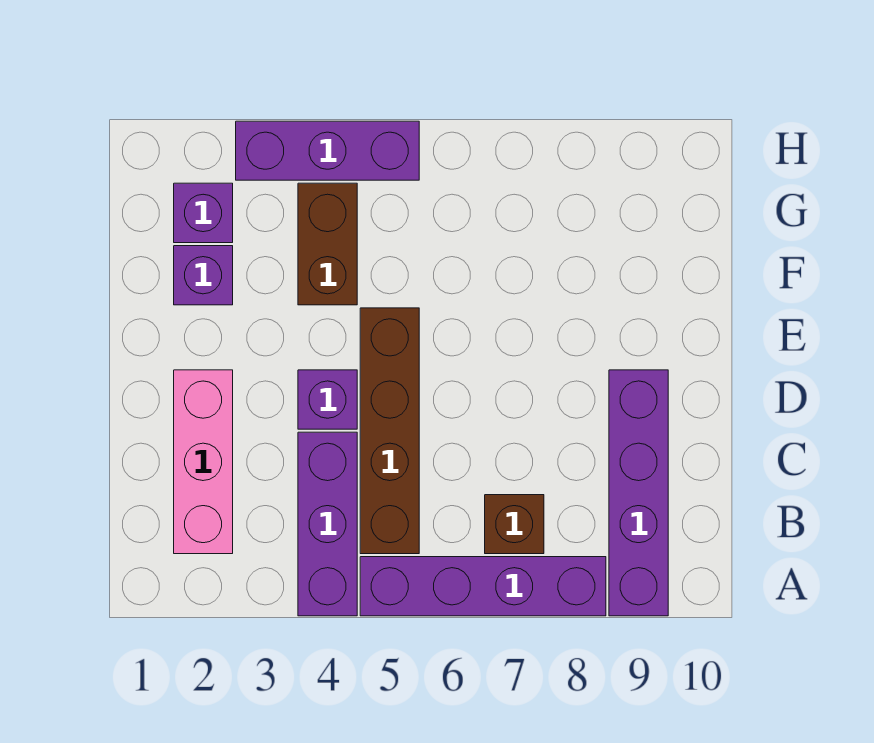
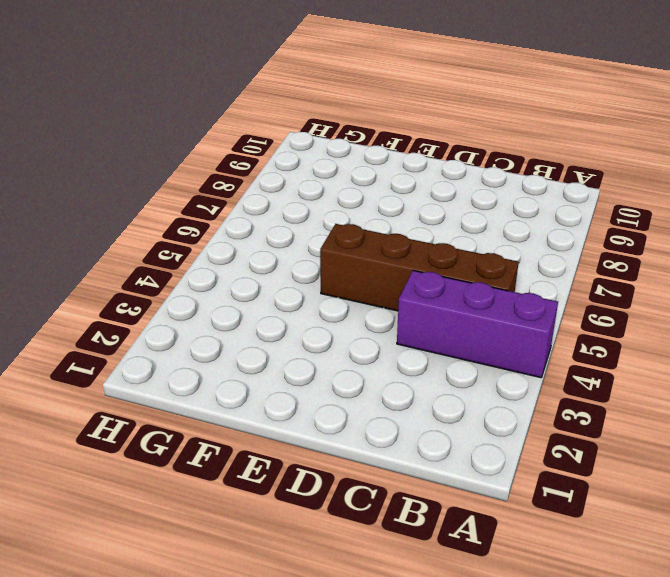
none -> purple 1x4 brick [360,557,606,616]
none -> purple 1x4 brick [609,370,668,616]

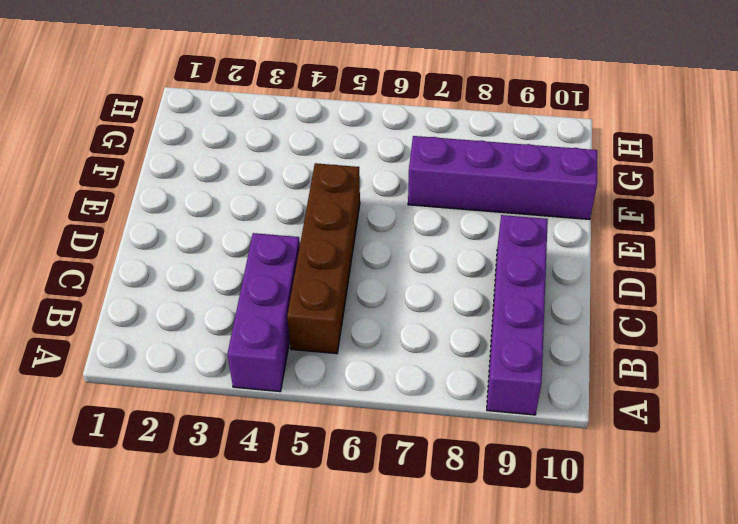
purple 1x4 brick [408,136,597,219] -> purple 1x4 brick moved to [360,557,606,616]
none -> pink 1x3 brick [174,370,233,554]
none -> brown 1x1 brick [485,495,544,554]

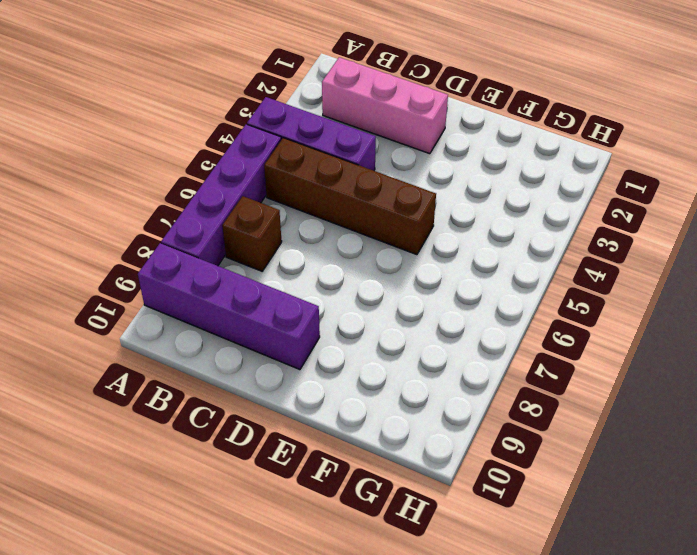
none -> purple 1x1 brick [298,370,357,429]
none -> purple 1x1 brick [174,246,233,305]

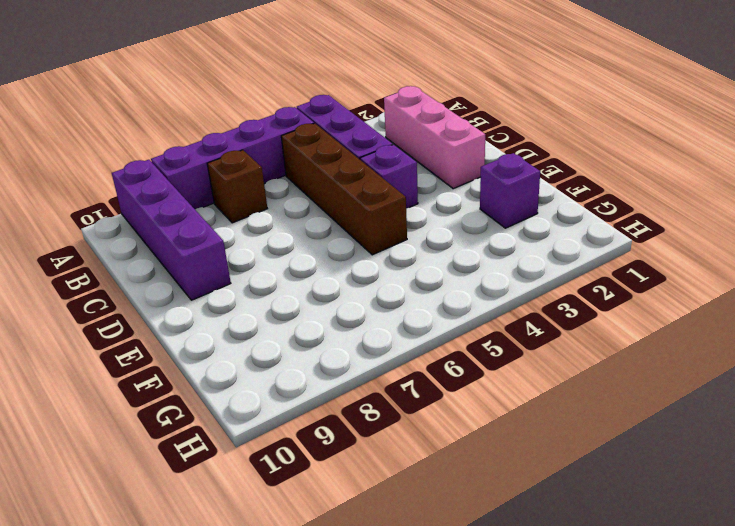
none -> brown 1x2 brick [298,183,357,305]
none -> purple 1x1 brick [174,183,233,243]

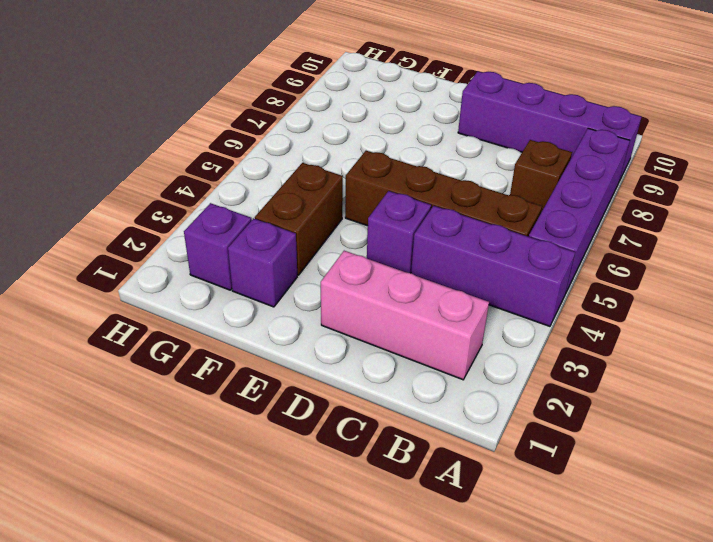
brown 1x2 brick [255,163,343,275] -> brown 1x2 brick turned to [298,183,357,305]
none -> purple 1x3 brick [236,121,419,180]

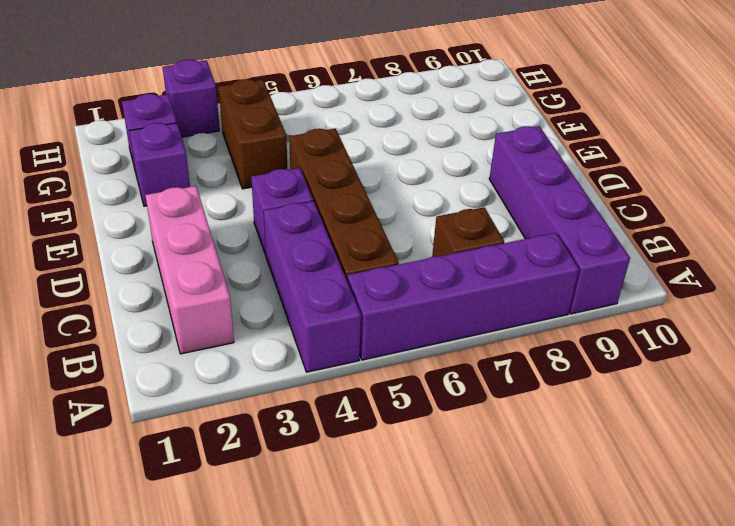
purple 1x1 brick [163,60,220,137] -> purple 1x3 brick [236,121,419,180]

